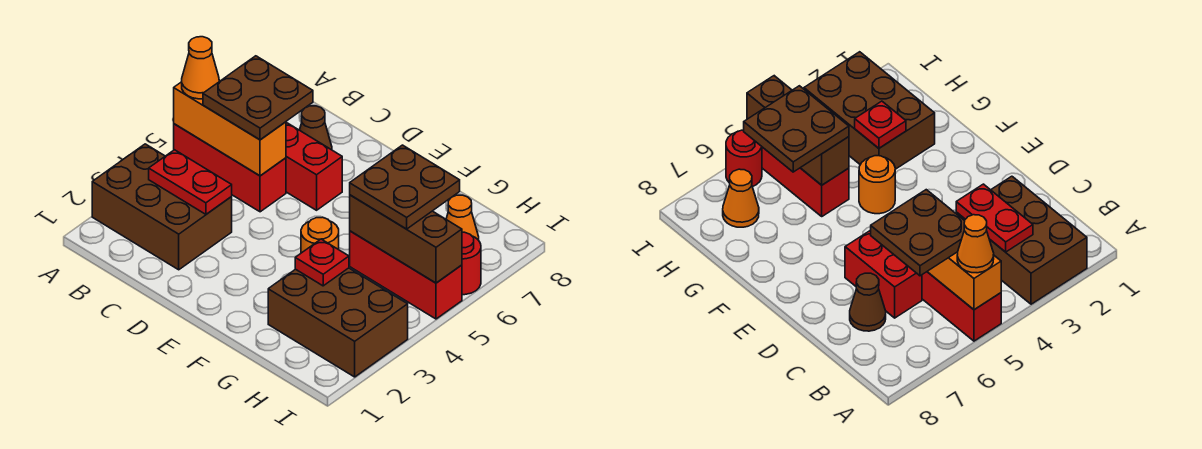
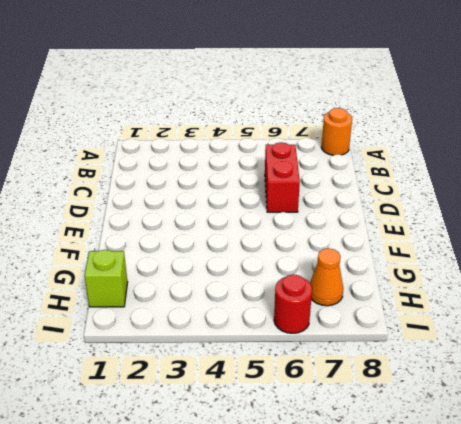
orange 1x1 round brick [321,108,352,155] -> orange 1x1 round brick moved to [301,217,339,253]
lime 1x1 brick [84,250,128,307] -> none
none -> brown 2x3 brick [92,144,232,270]
none -> red 1x3 brick [174,124,286,212]
none -> brown 1x1 cone [300,106,332,150]

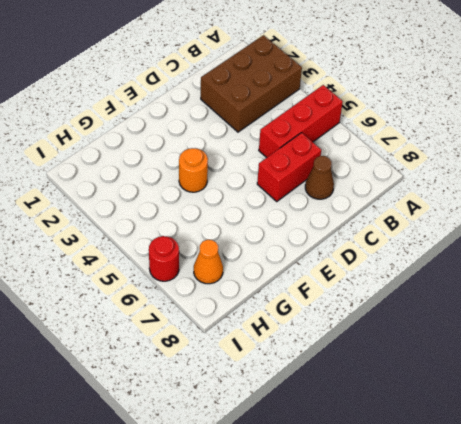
none -> brown 2x3 brick [268,268,408,377]
none -> red 1x3 brick [350,231,462,319]
none -> orange 1x3 brick [174,82,286,176]

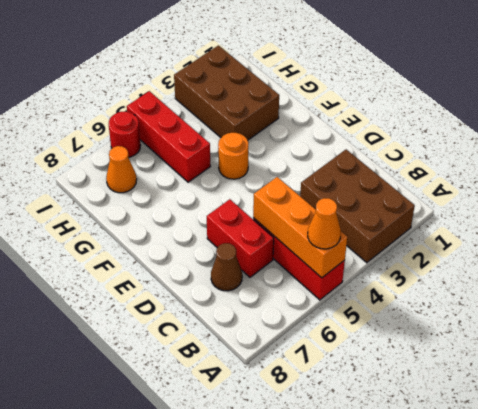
none -> red 1x2 plate [149,150,232,214]
none -> red 1x1 plate [295,239,349,286]
none -> brown 1x3 brick [350,195,462,283]

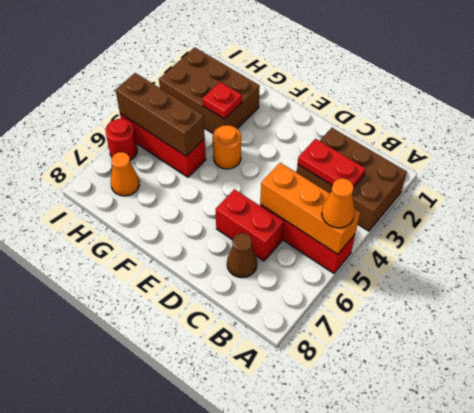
none -> brown 2x2 plate [203,56,313,140]
none -> brown 2x2 plate [350,145,460,229]

